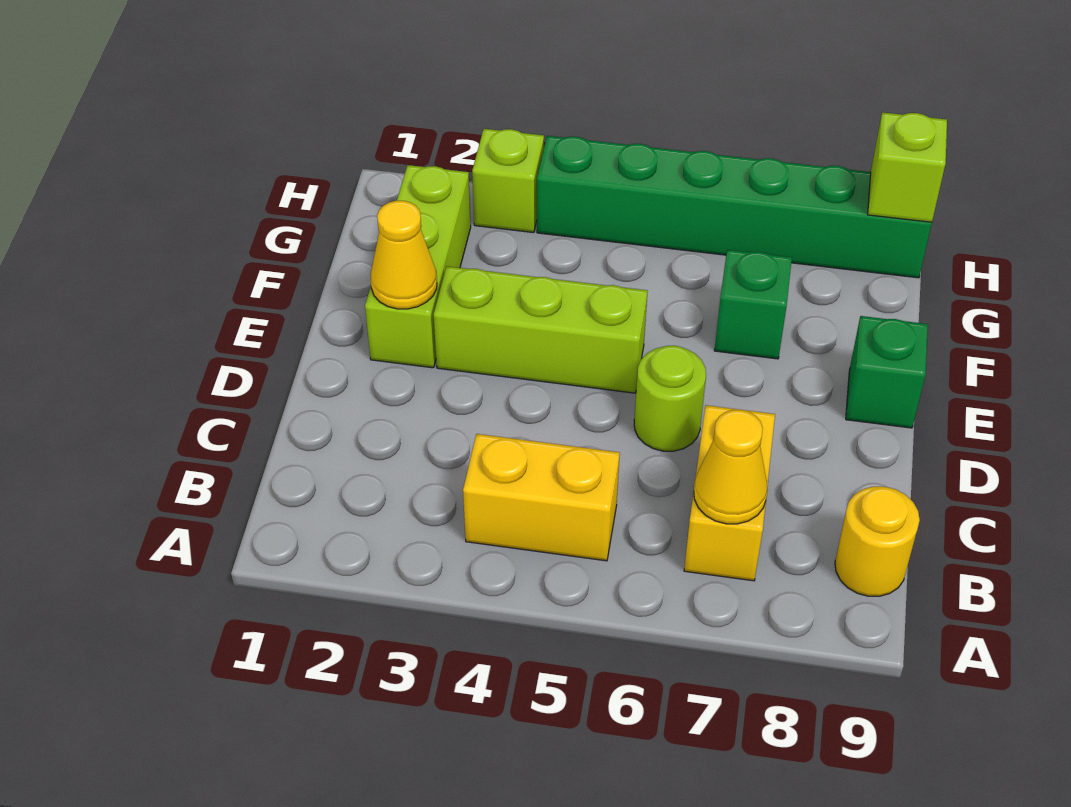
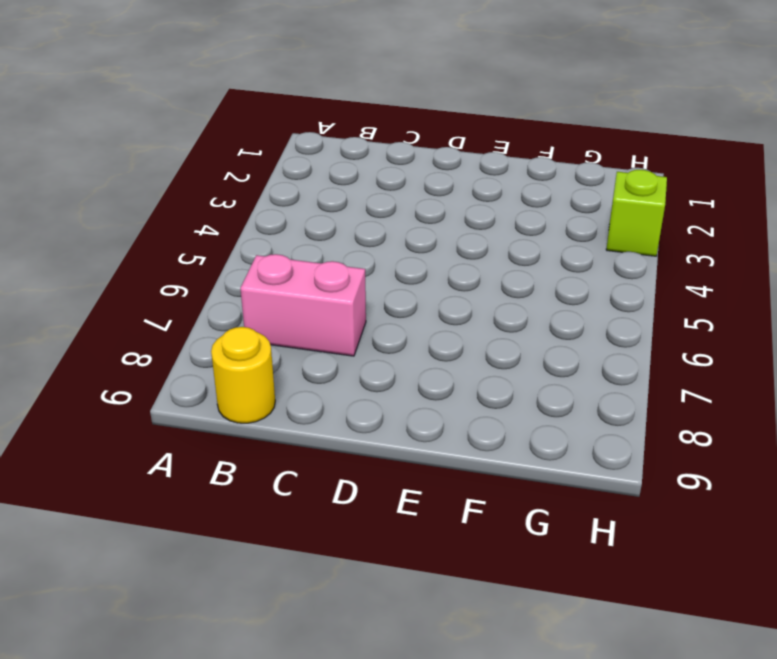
pink 1x2 brick [240,254,366,356] -> yellow 1x2 brick [684,405,775,581]
none -> yellow 1x2 brick [463,434,620,561]
none -> lime 1x1 round brick [634,346,706,451]
none -> lime 1x3 brick [365,165,471,368]

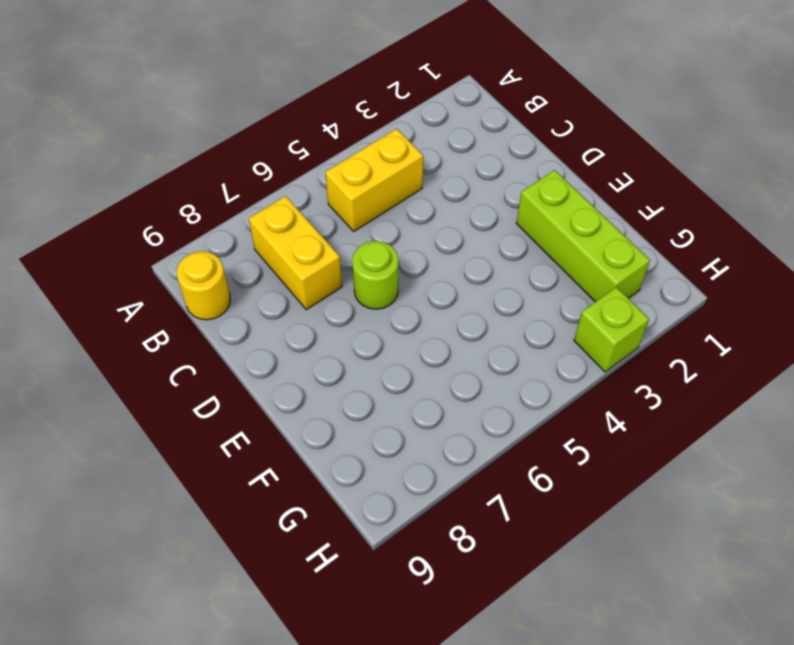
none -> lime 1x3 brick [434,266,648,393]
none -> green 1x1 brick [846,316,928,428]
none -> green 1x1 brick [714,250,792,359]

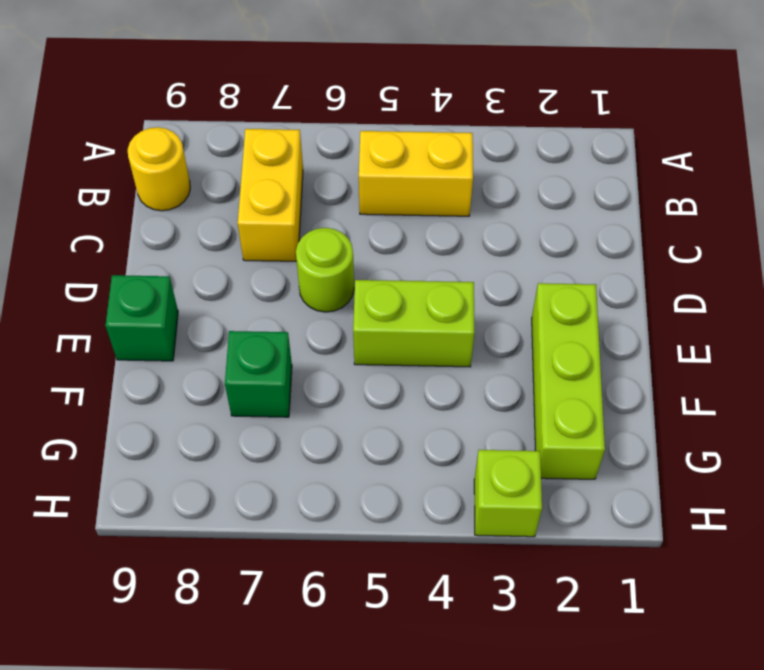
lime 1x2 brick [353,280,474,367] -> lime 1x3 brick [434,266,648,393]
none -> green 1x6 brick [537,136,932,278]
none -> yellow 1x1 cone [694,410,768,524]
none -> yellow 1x1 cone [371,201,437,309]

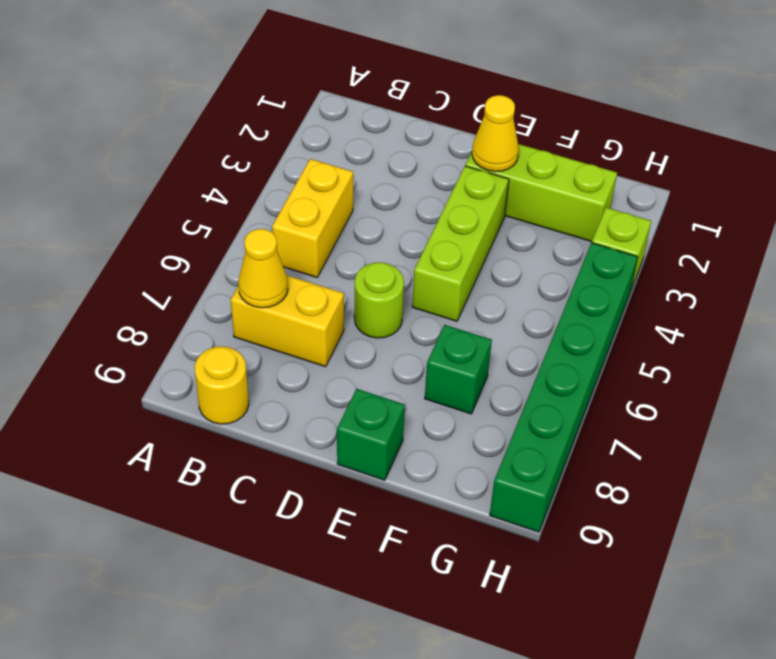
none -> lime 1x1 brick [868,112,947,222]

